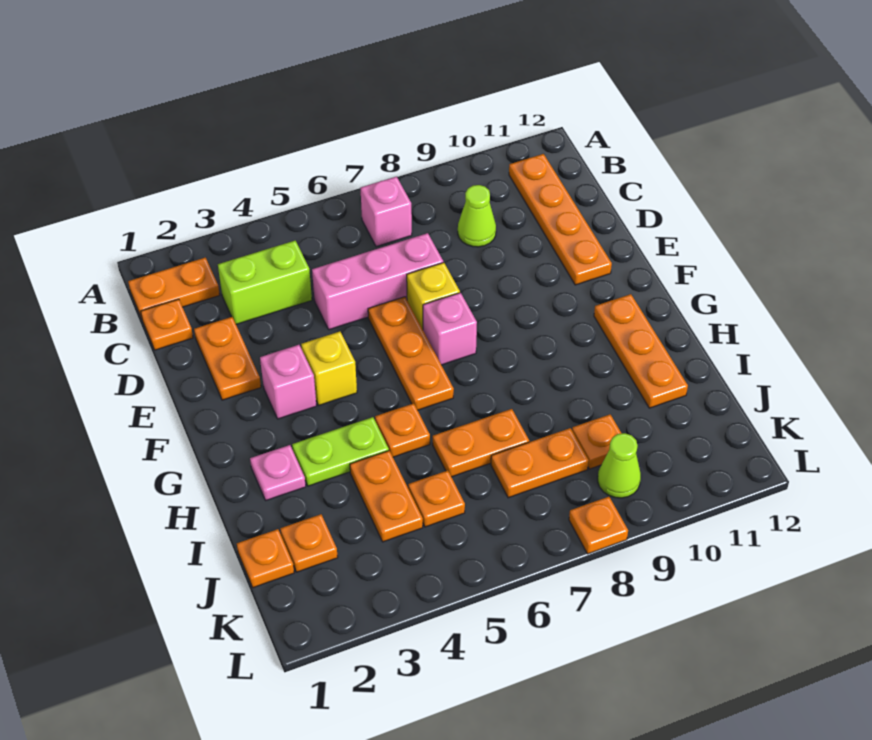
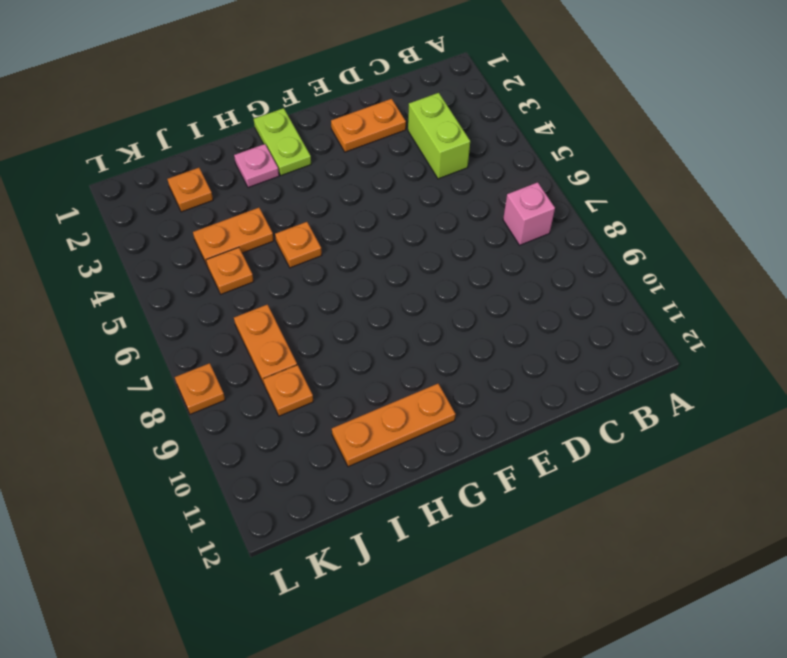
lime 1x2 plate [254,108,311,175] -> lime 1x2 plate moved to [292,417,389,486]
none -> orange 1x2 plate [128,258,220,318]
none -> orange 1x4 plate [509,154,612,285]
none -> orange 1x1 plate [141,299,193,350]

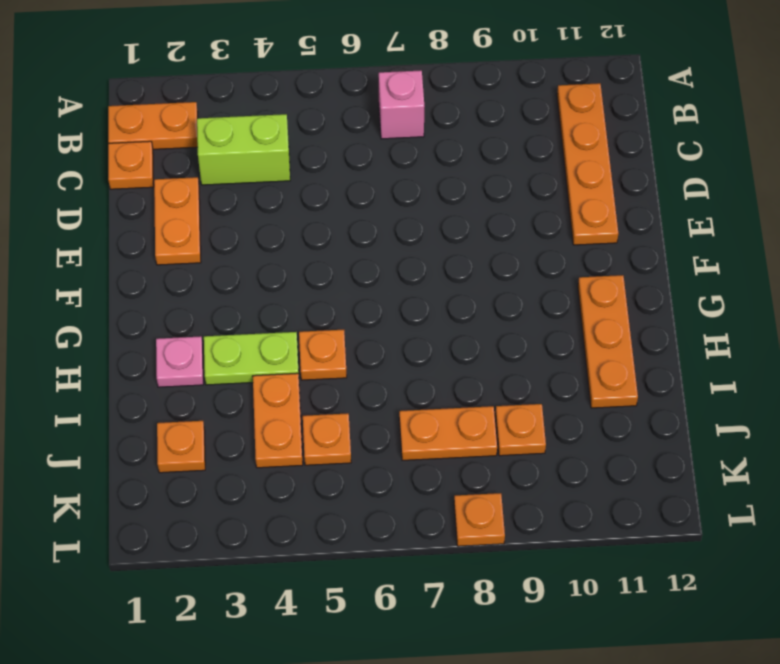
none -> lime 1x1 cone [458,185,496,247]
none -> pink 1x3 brick [312,233,443,330]
none -> orange 1x3 plate [368,297,454,410]

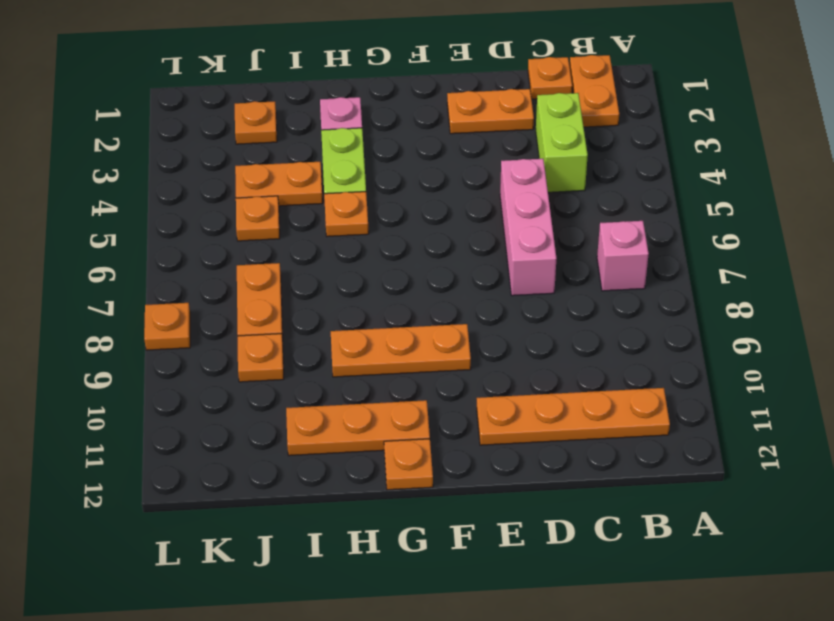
orange 1x3 plate [331,324,471,377] -> orange 1x3 plate moved to [368,297,454,410]
orange 1x1 plate [384,439,433,490] -> orange 1x1 plate moved to [237,529,294,588]
none -> lime 1x1 cone [458,185,496,247]
none -> yellow 1x1 brick [407,262,460,329]
none -> pink 1x1 brick [260,345,316,419]

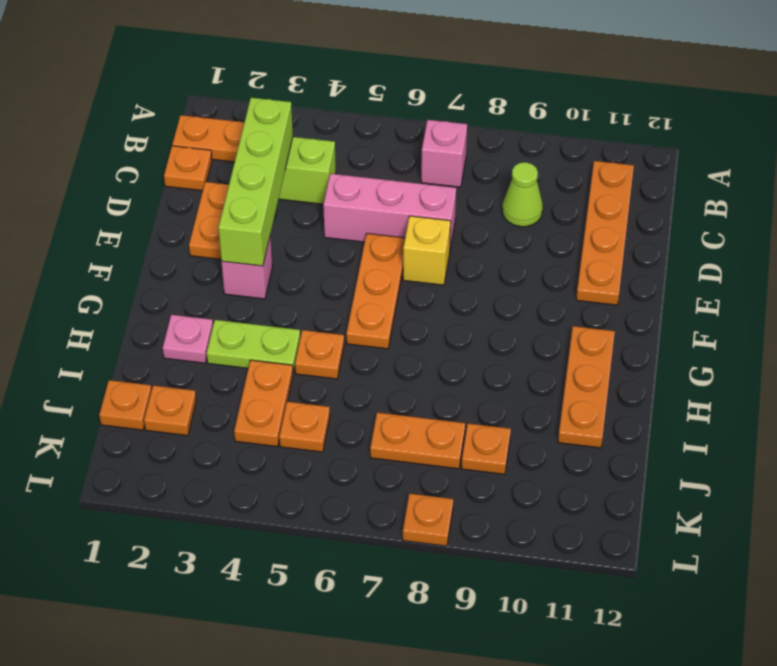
lime 1x4 brick [218,98,293,266] -> none
none -> yellow 1x1 brick [301,332,357,405]
none -> pink 1x1 brick [423,293,477,365]
none -> orange 1x2 plate [433,409,529,477]

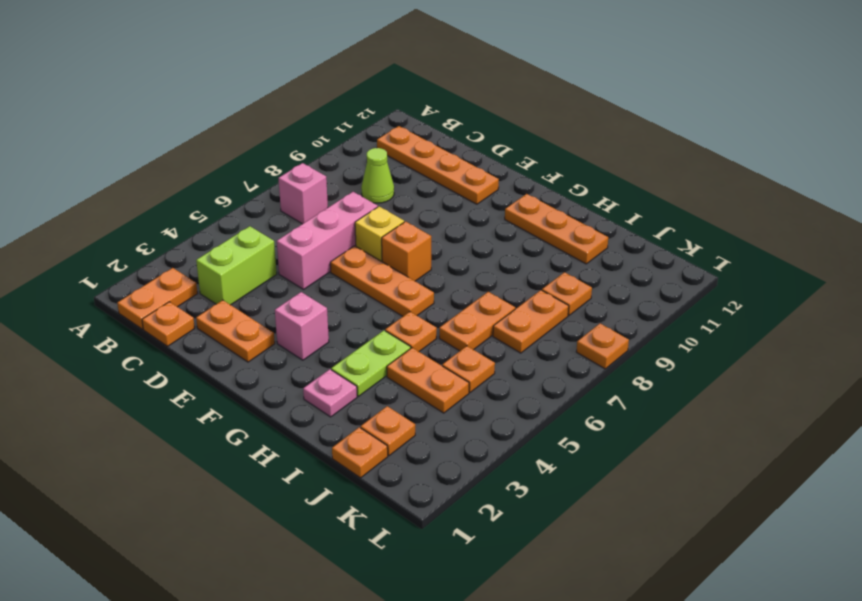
orange 1x1 brick [382,221,431,281] -> pink 1x1 brick [423,293,477,365]
none -> yellow 1x1 brick [301,332,357,405]
none -> lime 1x1 cone [598,433,641,498]

